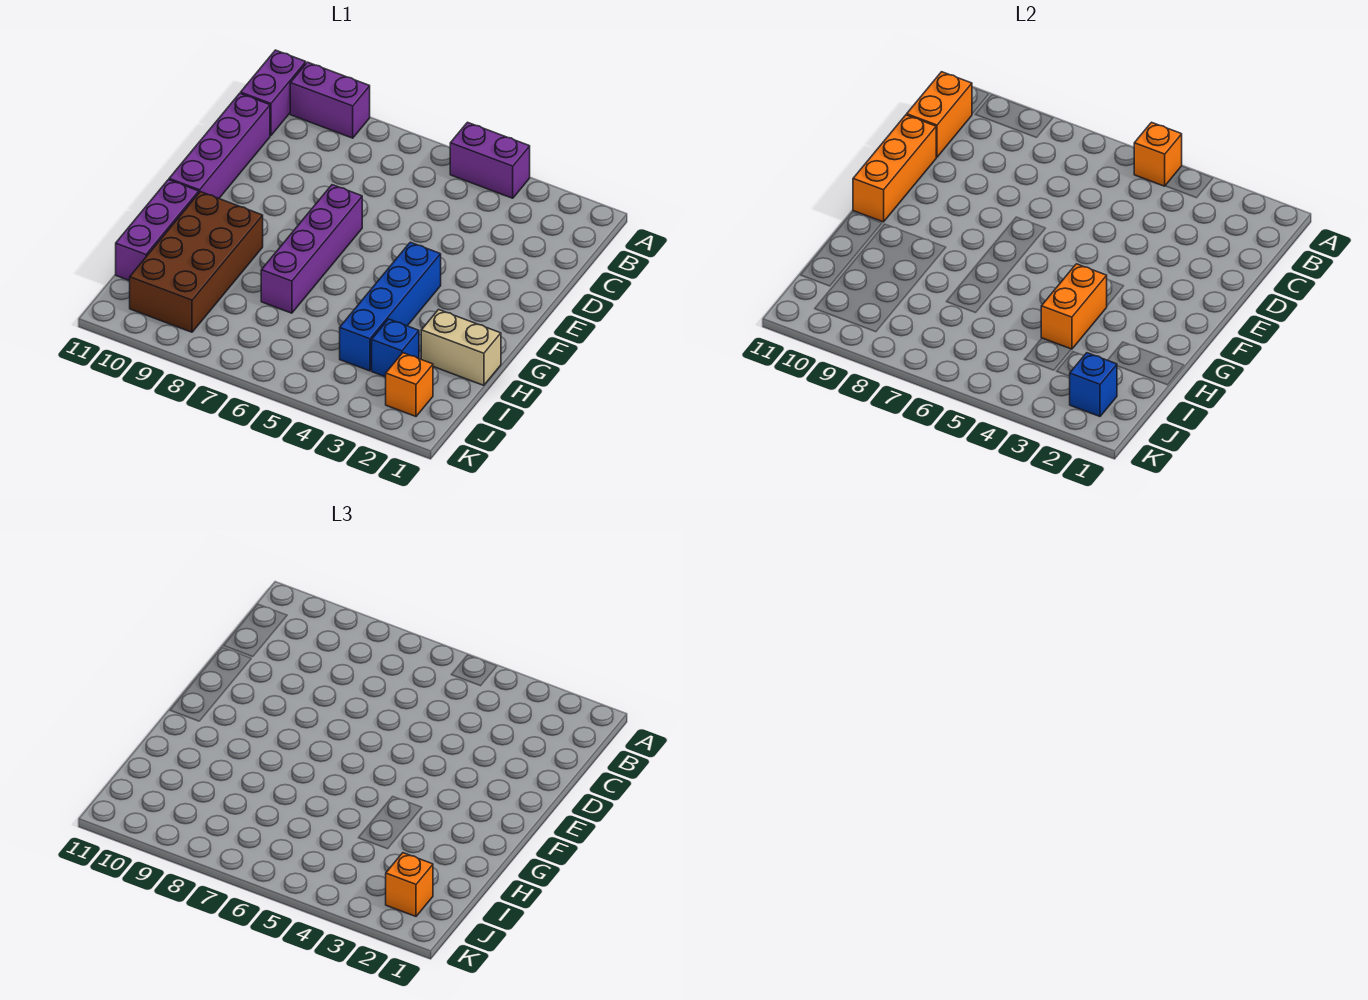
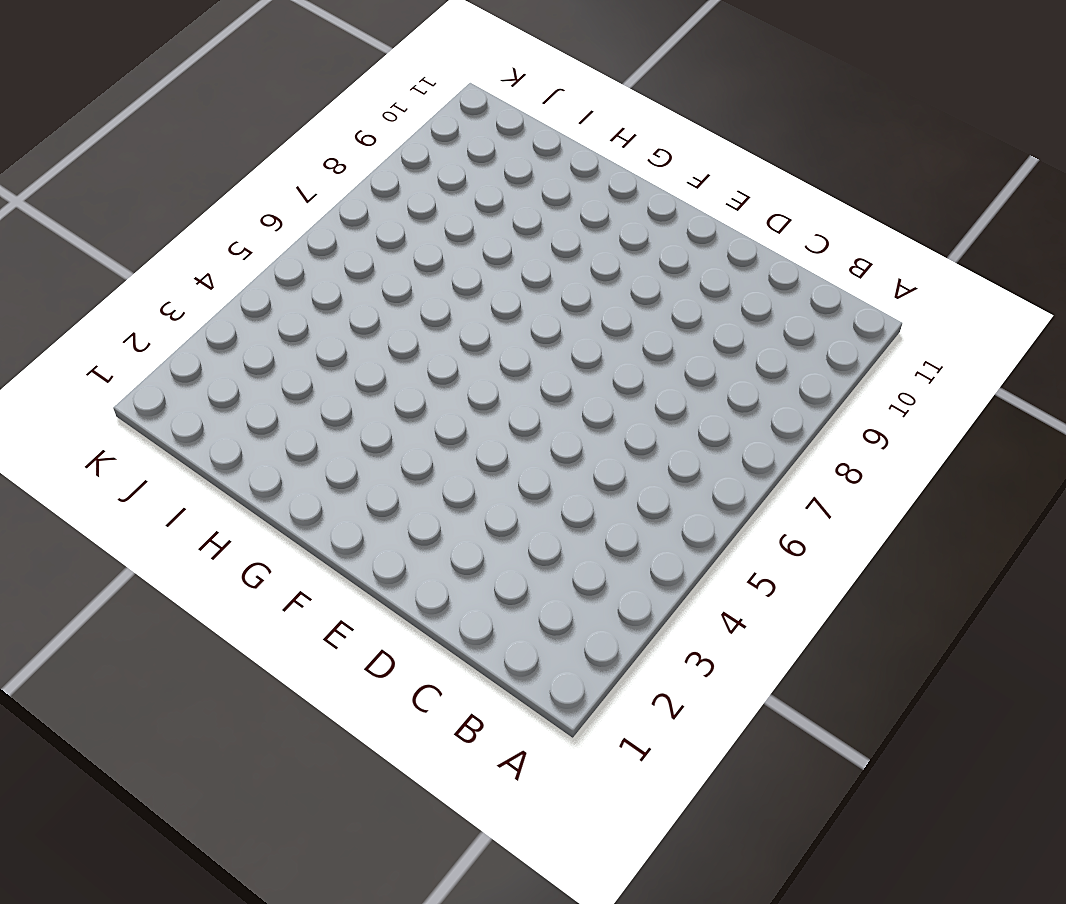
none -> purple 1x2 brick [450,122,530,198]
none -> purple 1x2 brick [290,62,370,138]
none -> purple 1x2 brick [241,50,306,136]

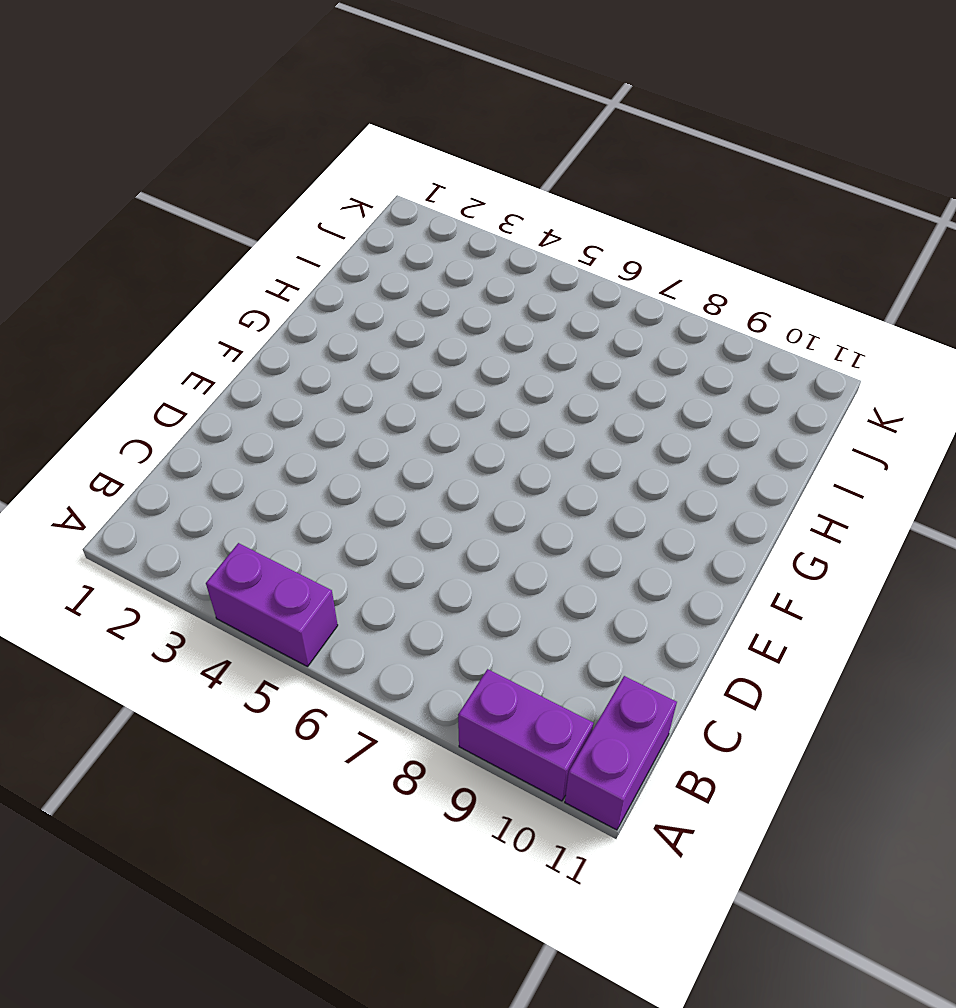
none -> purple 1x4 brick [169,93,270,198]
none -> purple 1x4 brick [261,185,362,313]
none -> blue 1x4 brick [340,242,441,371]

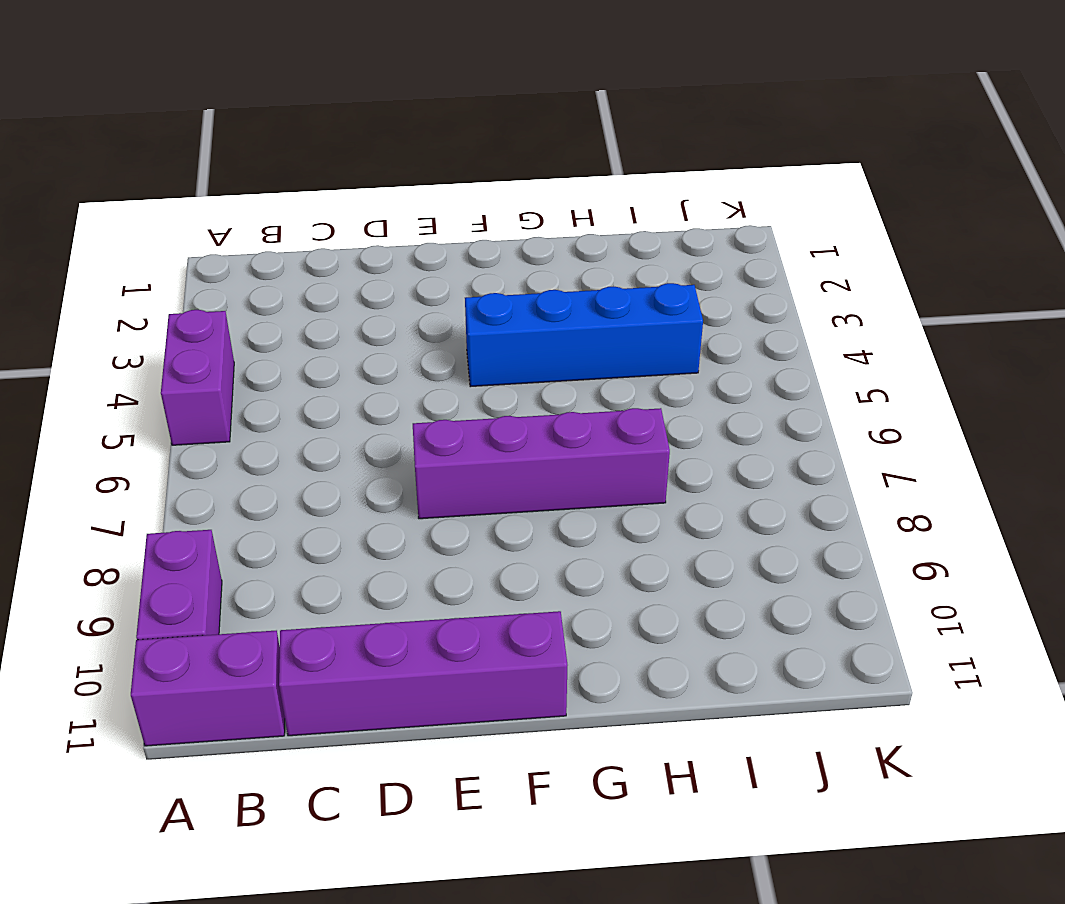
none -> brown 2x4 brick [130,192,263,332]
none -> purple 1x3 brick [116,180,199,281]
none -> tan 1x2 brick [421,310,501,385]

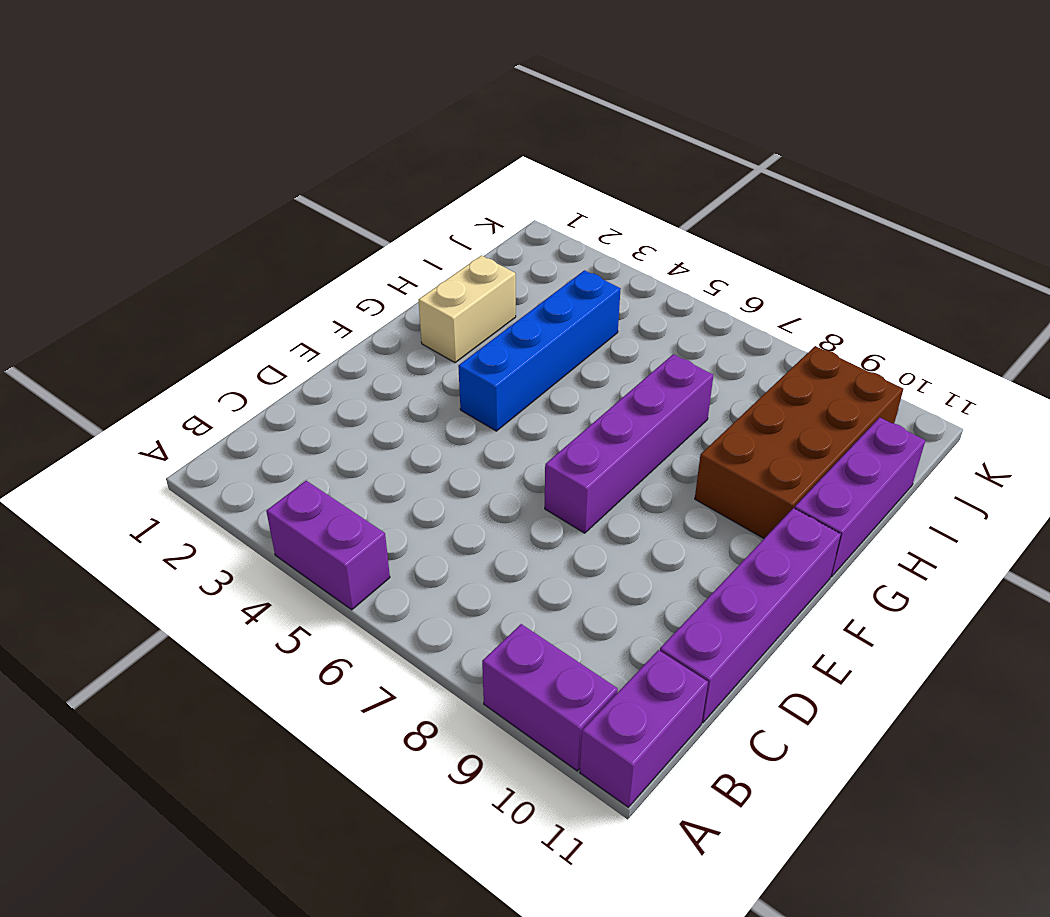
tan 1x2 brick [419,255,516,363] -> tan 1x2 brick turned to [421,310,501,385]
none -> blue 1x1 brick [372,319,419,377]
none -> orange 1x1 brick [386,353,433,416]
none -> orange 1x1 brick [1134,122,1182,186]

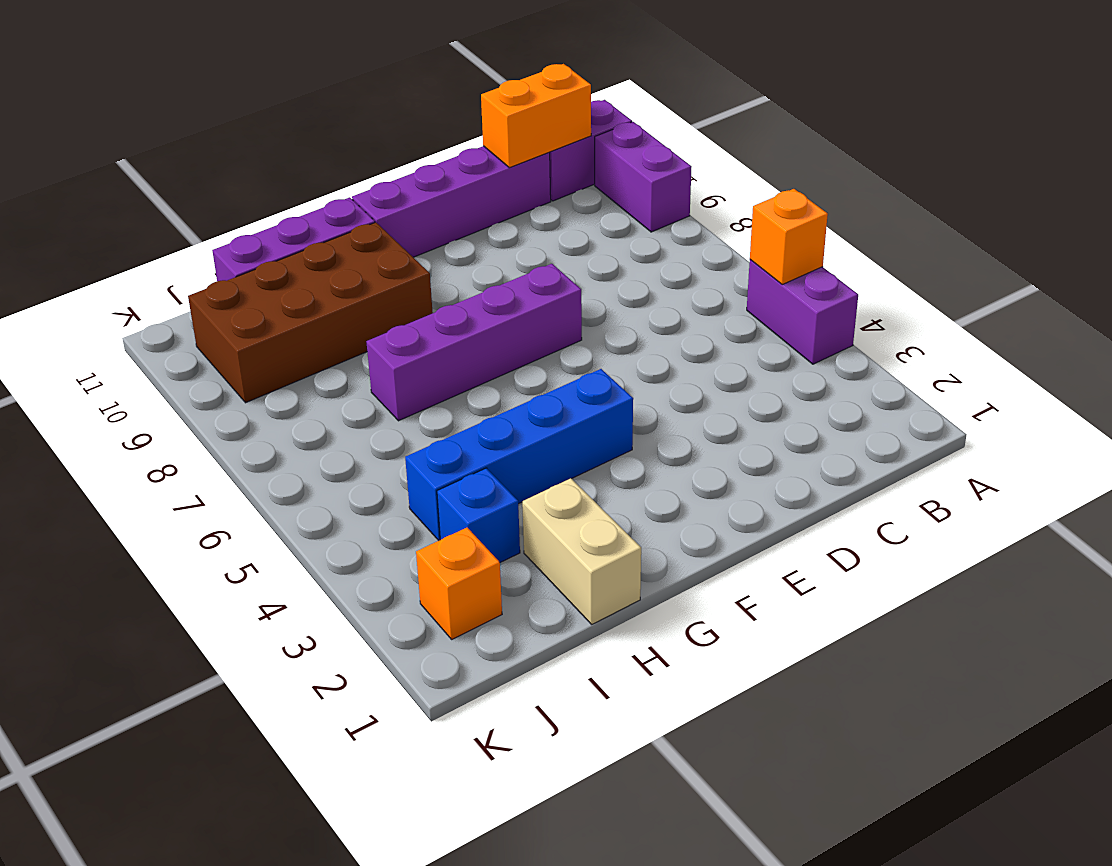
none -> orange 1x3 brick [853,115,936,222]
none -> orange 1x2 brick [1041,264,1107,349]
none -> blue 1x1 brick [1070,353,1117,416]

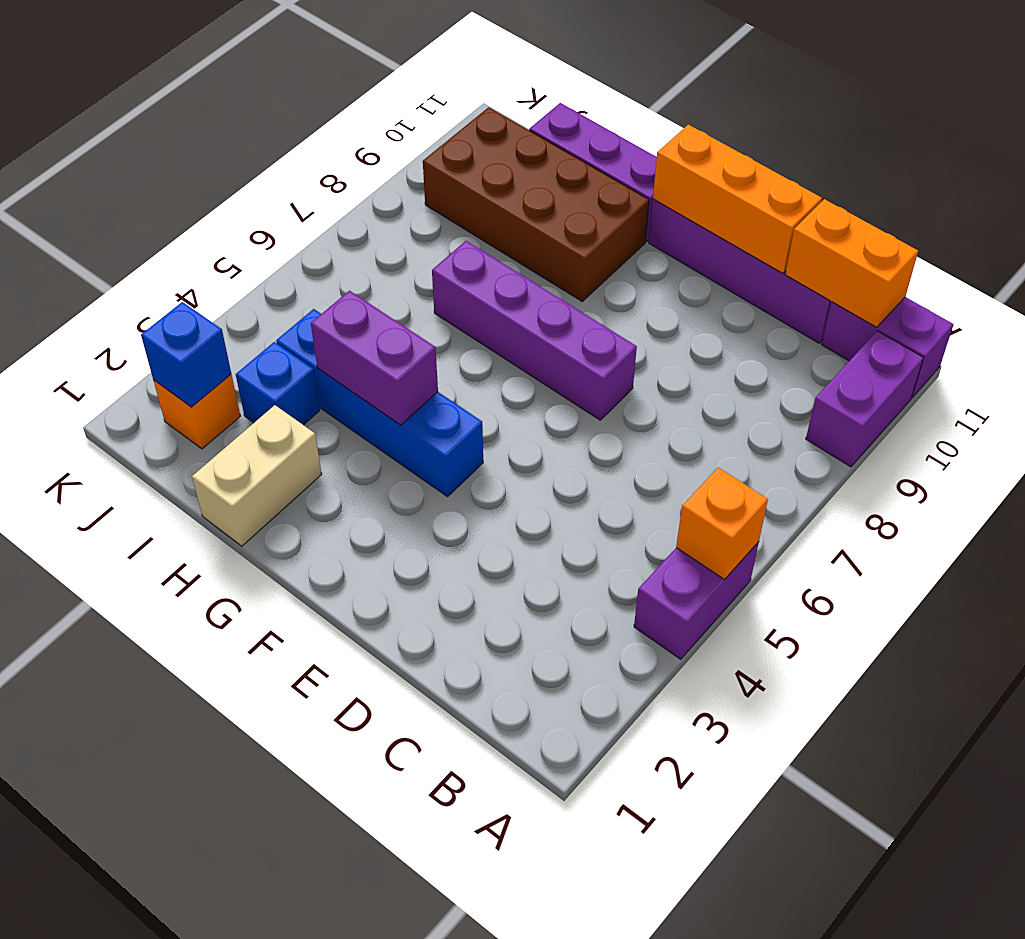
purple 1x2 brick [311,291,438,425] -> orange 1x2 brick [1041,264,1107,349]
none -> orange 1x1 brick [386,853,433,916]

